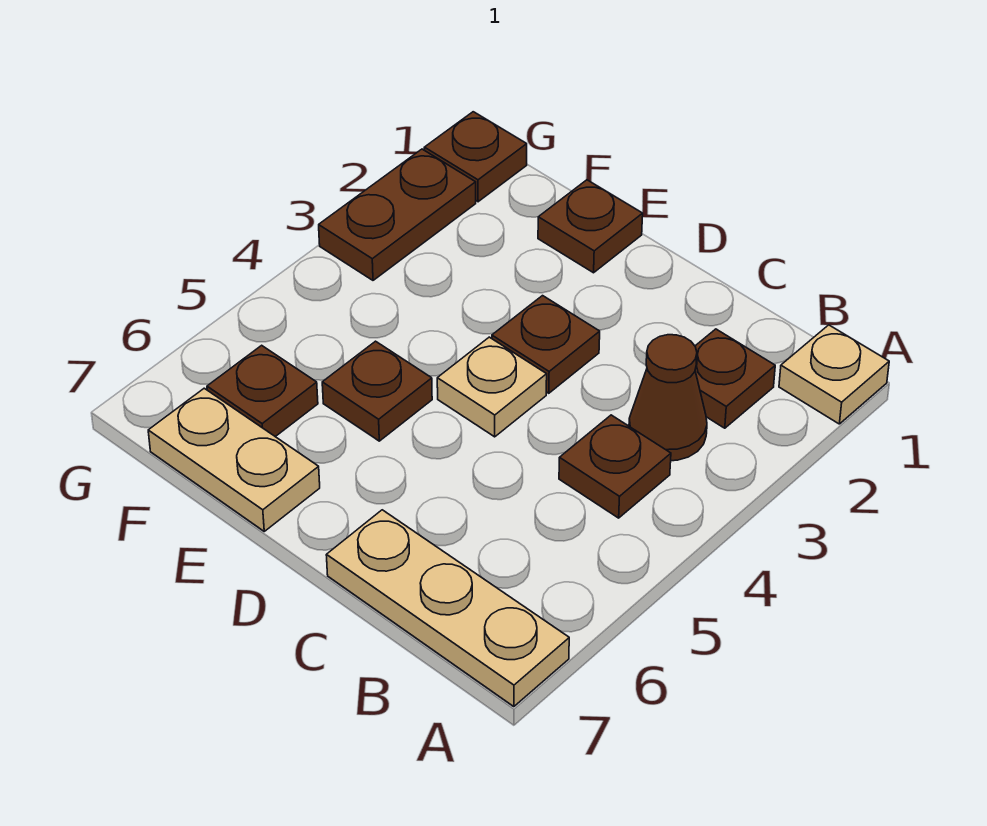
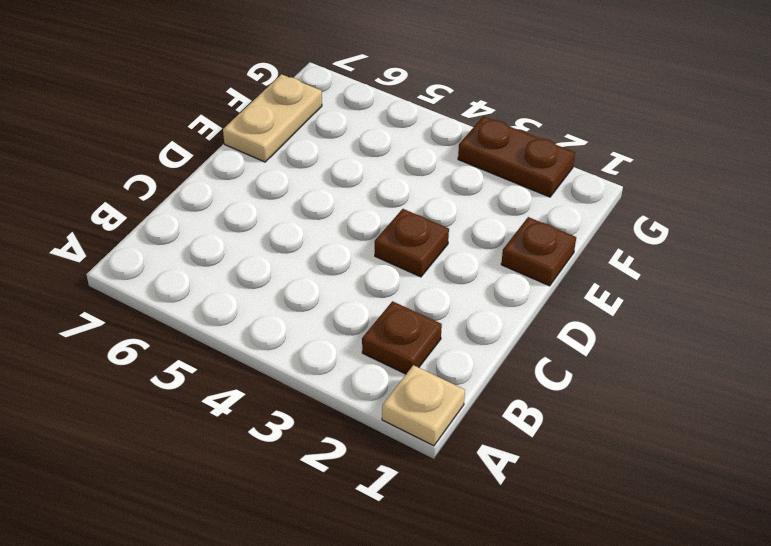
none -> tan 1x3 plate [326,510,569,707]
none -> brown 1x1 cone [629,335,707,461]
none -> brown 1x1 plate [559,415,671,518]

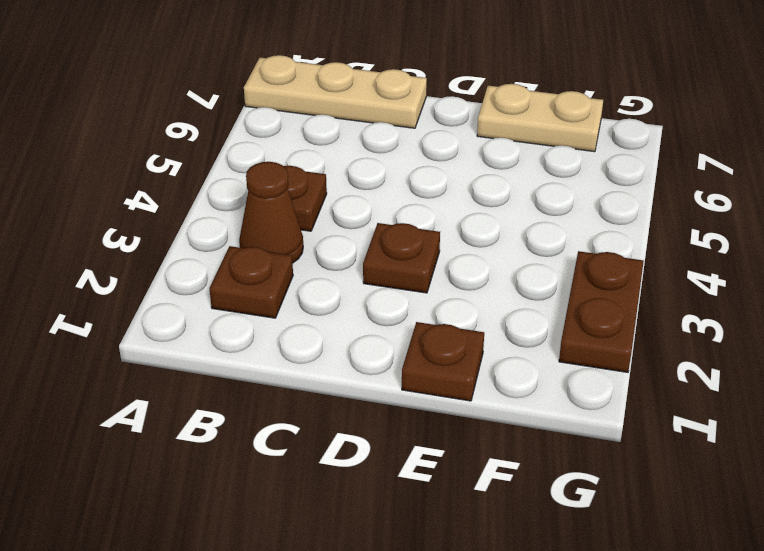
none -> tan 1x1 plate [779,325,889,424]
none -> tan 1x1 plate [437,337,547,437]
none -> brown 1x1 plate [322,341,432,441]

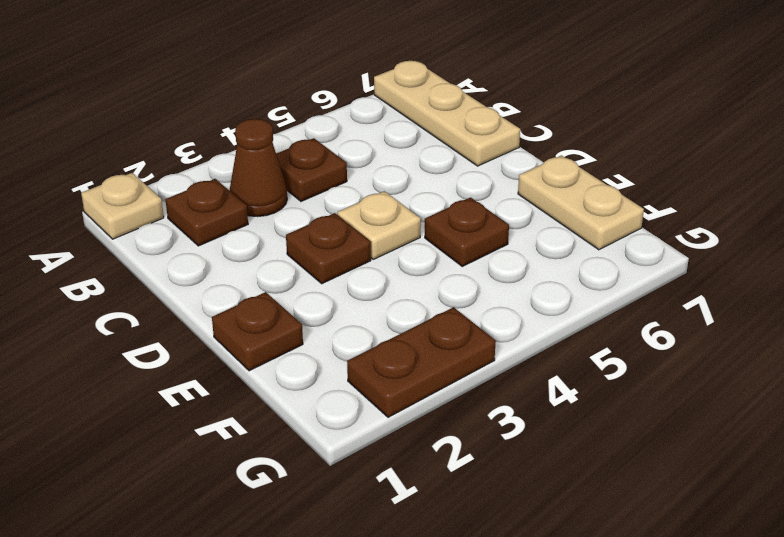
none -> brown 1x1 plate [207,345,318,437]
none -> brown 1x1 plate [424,112,527,202]

